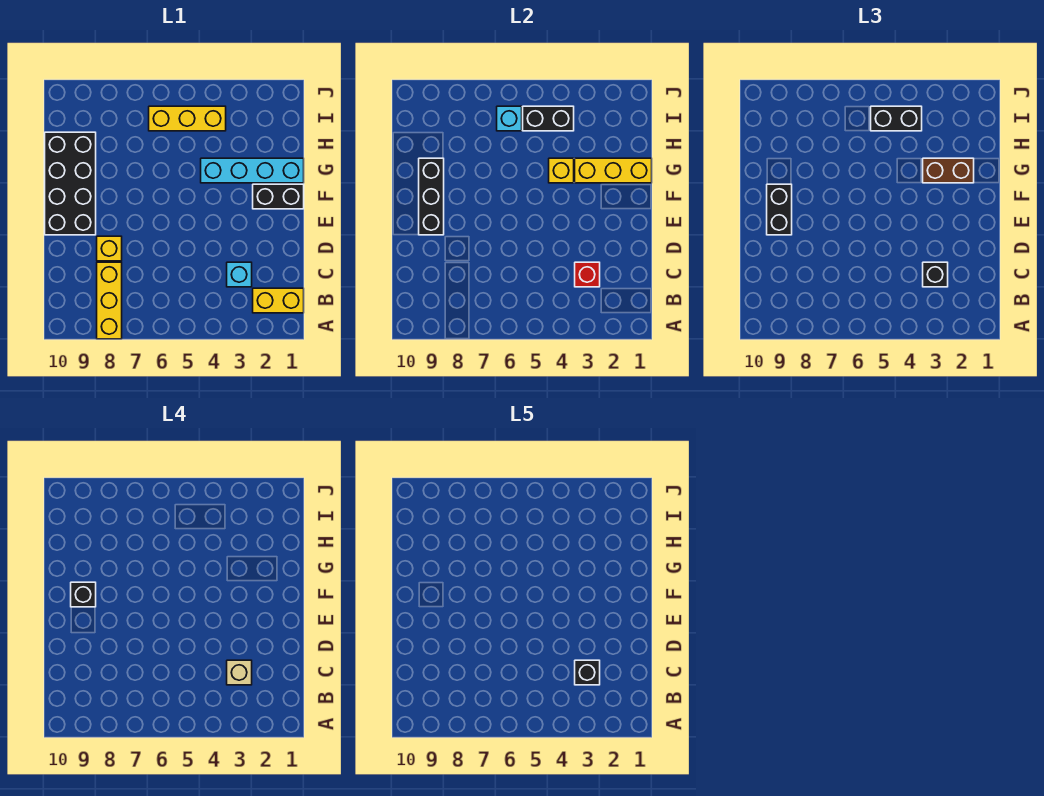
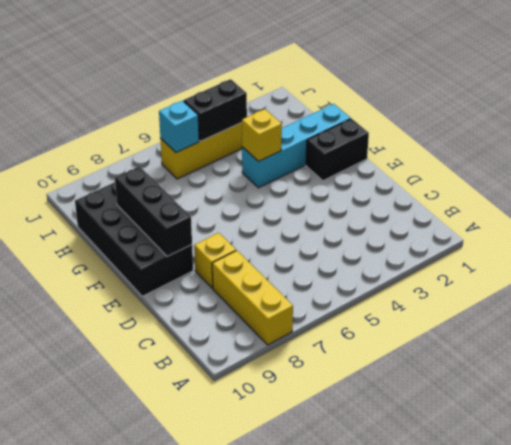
none -> yellow 1x2 brick [253,288,304,313]
none -> cyan 1x1 brick [227,262,252,287]
none -> red 1x1 brick [575,262,600,287]

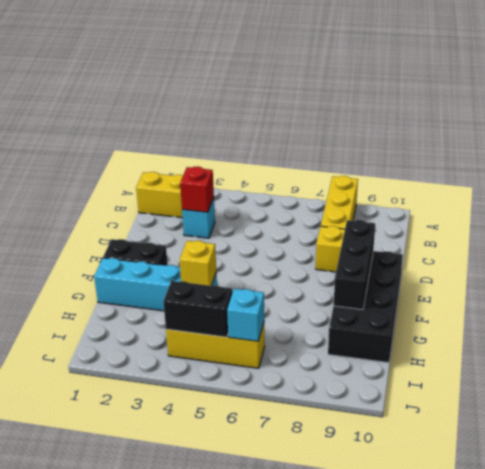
none -> yellow 1x3 brick [575,158,652,183]
none -> black 1x1 brick [923,262,948,287]
none -> black 1x2 brick [767,184,792,235]

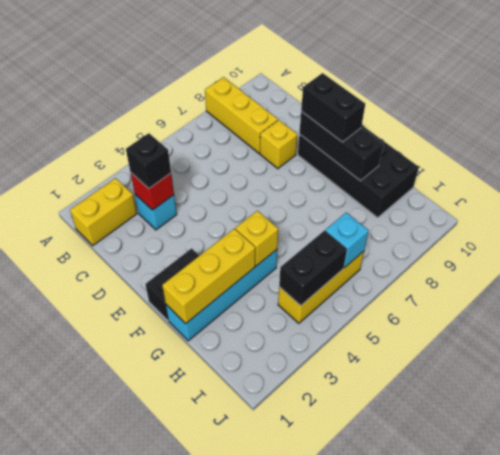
none -> brown 1x2 brick [923,158,974,183]
none -> black 1x2 brick [871,106,922,131]
none -> tan 1x1 brick [227,660,252,685]

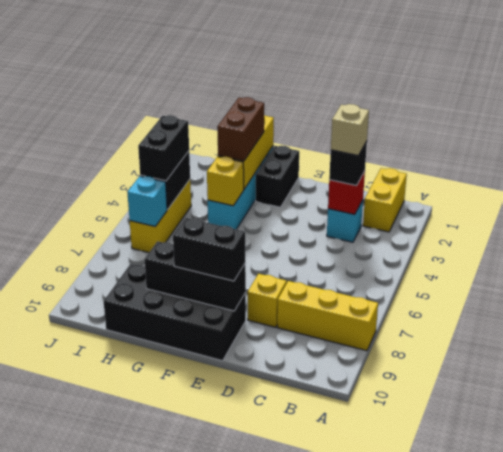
none -> black 1x1 brick [71,582,96,607]
none -> black 1x1 brick [575,660,600,685]

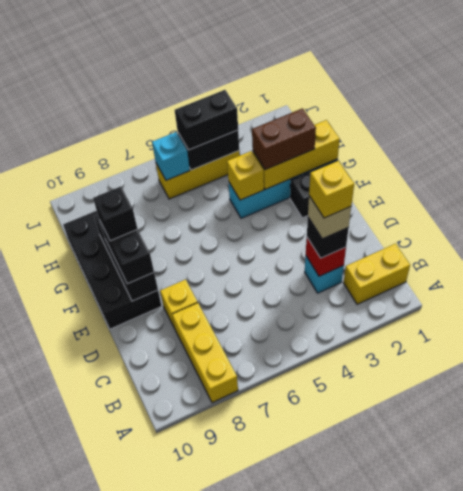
yellow 1x1 brick [309,161,354,218] -> black 1x1 brick [575,660,600,685]

